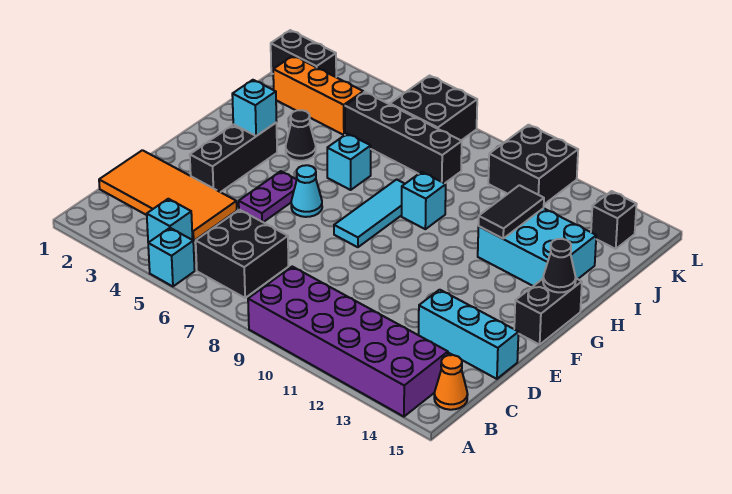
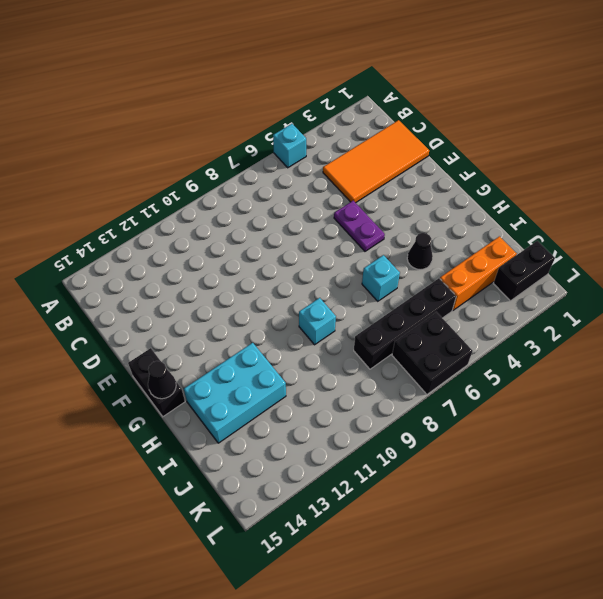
none -> purple 2x6 brick [248,267,448,417]
none -> cyan 1x1 brick [147,199,193,243]
none -> black 2x2 brick [196,210,288,298]

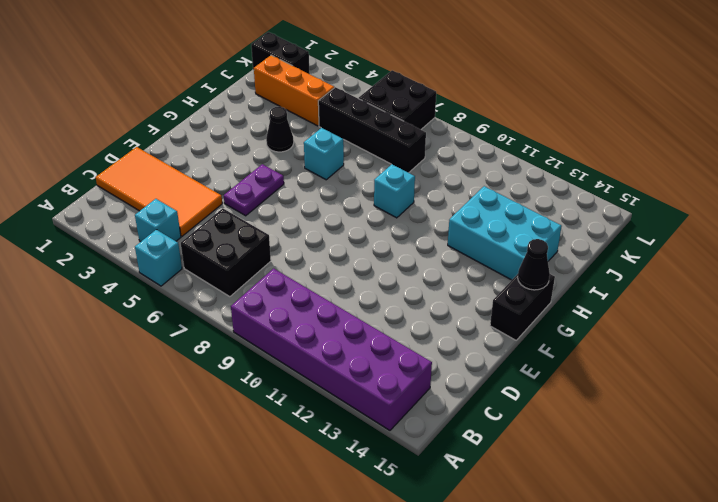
none -> orange 1x1 cone [434,355,468,410]
none -> cyan 1x3 brick [419,290,518,379]
none -> black 1x3 brick [190,123,277,192]

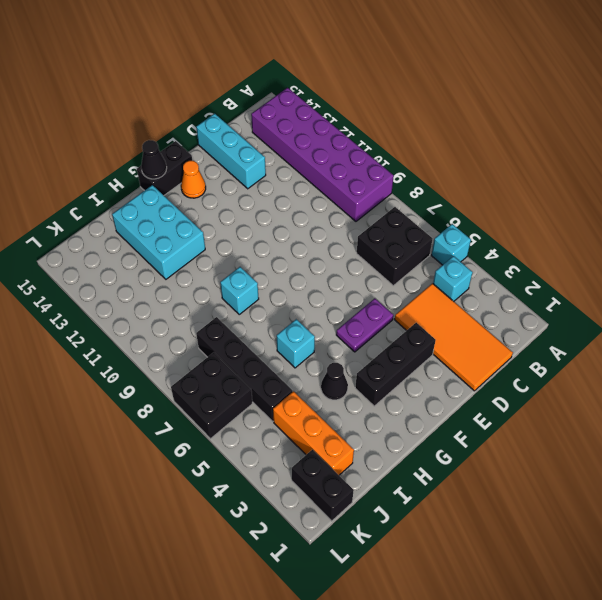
orange 1x1 cone [181,161,206,198] -> orange 1x1 cone moved to [434,355,468,410]
none -> cyan 1x1 cone [291,165,322,217]
none -> cyan 1x3 tile [334,180,404,247]
none -> black 2x2 brick [488,125,578,204]

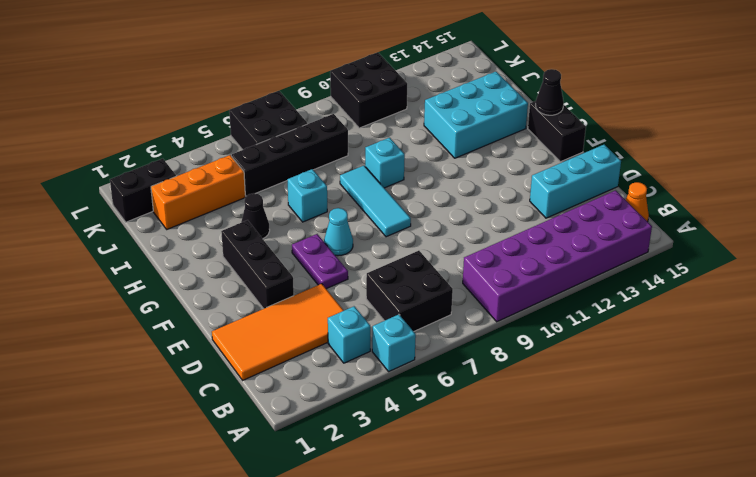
none -> black 1x1 brick [591,191,637,249]
none -> cyan 1x1 brick [232,80,277,136]
none -> black 1x2 tile [478,185,544,239]

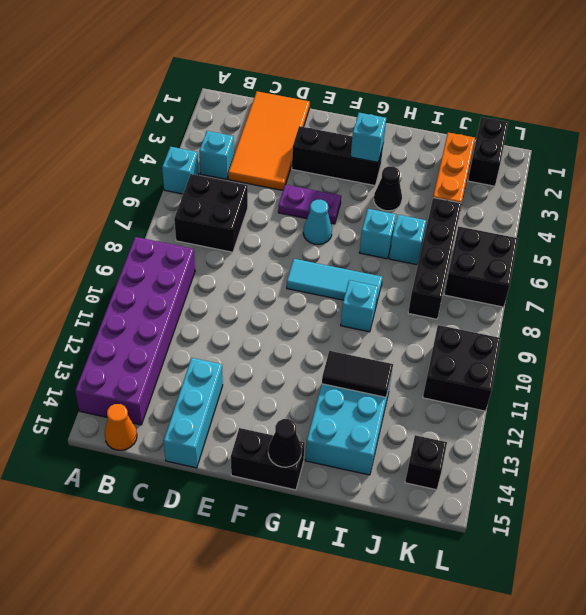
cyan 1x1 brick [389,215,426,265] -> none

